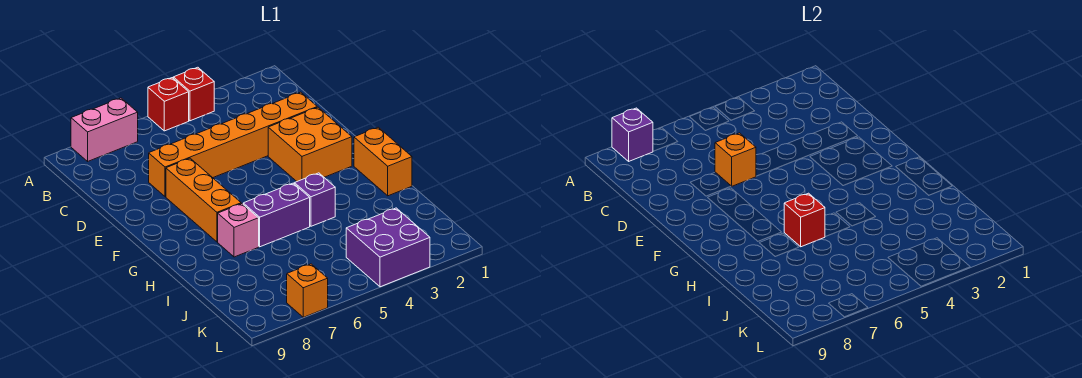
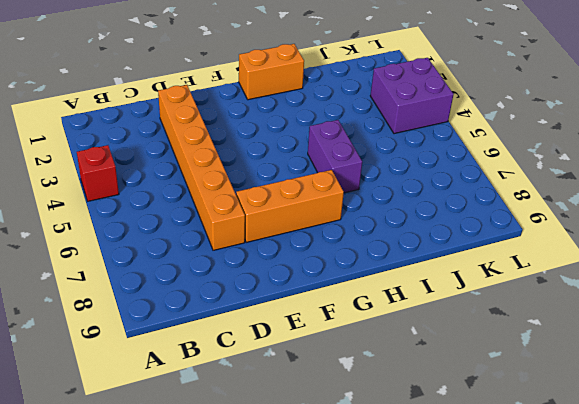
none -> red 1x1 brick [148,78,189,131]
none -> pink 1x2 brick [71,98,138,161]
none -> orange 2x2 brick [268,107,352,181]

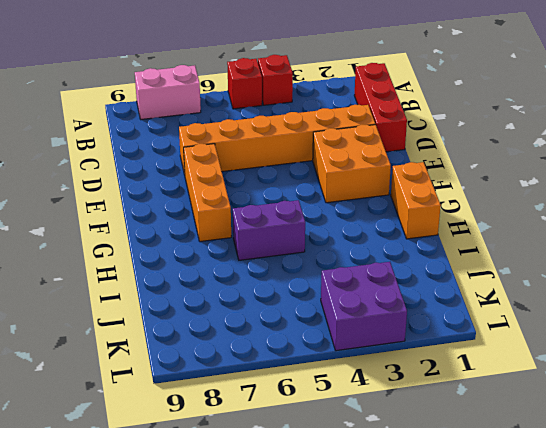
red 1x3 brick [354,63,407,152] -> none
none -> purple 1x1 brick [294,173,335,226]
none -> pink 1x1 brick [218,204,259,257]
none -> orange 1x1 brick [287,264,328,317]

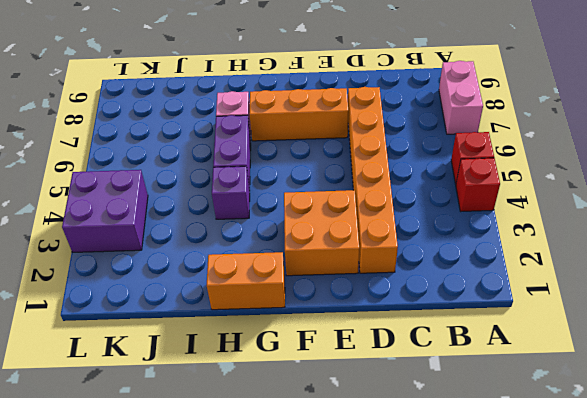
none -> orange 1x1 brick [287,264,328,317]
none -> purple 1x1 brick [612,108,653,161]
none -> orange 1x1 brick [715,133,756,186]

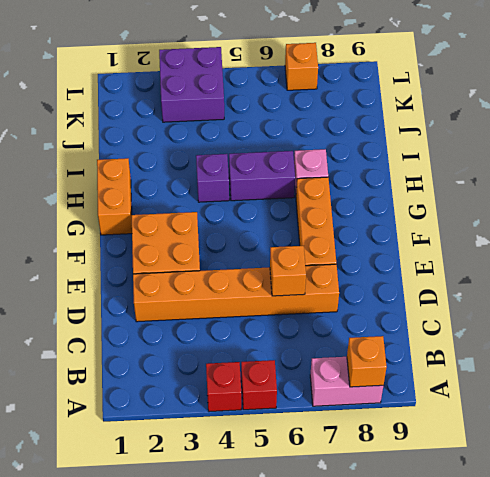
orange 1x1 brick [347,336,387,387] -> purple 1x1 brick [612,108,653,161]
none -> red 1x1 brick [784,193,825,247]

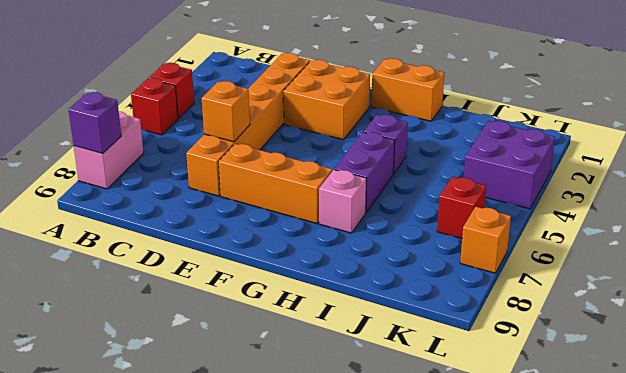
red 1x1 brick [437,177,486,238] -> red 1x1 brick moved to [784,193,825,247]

